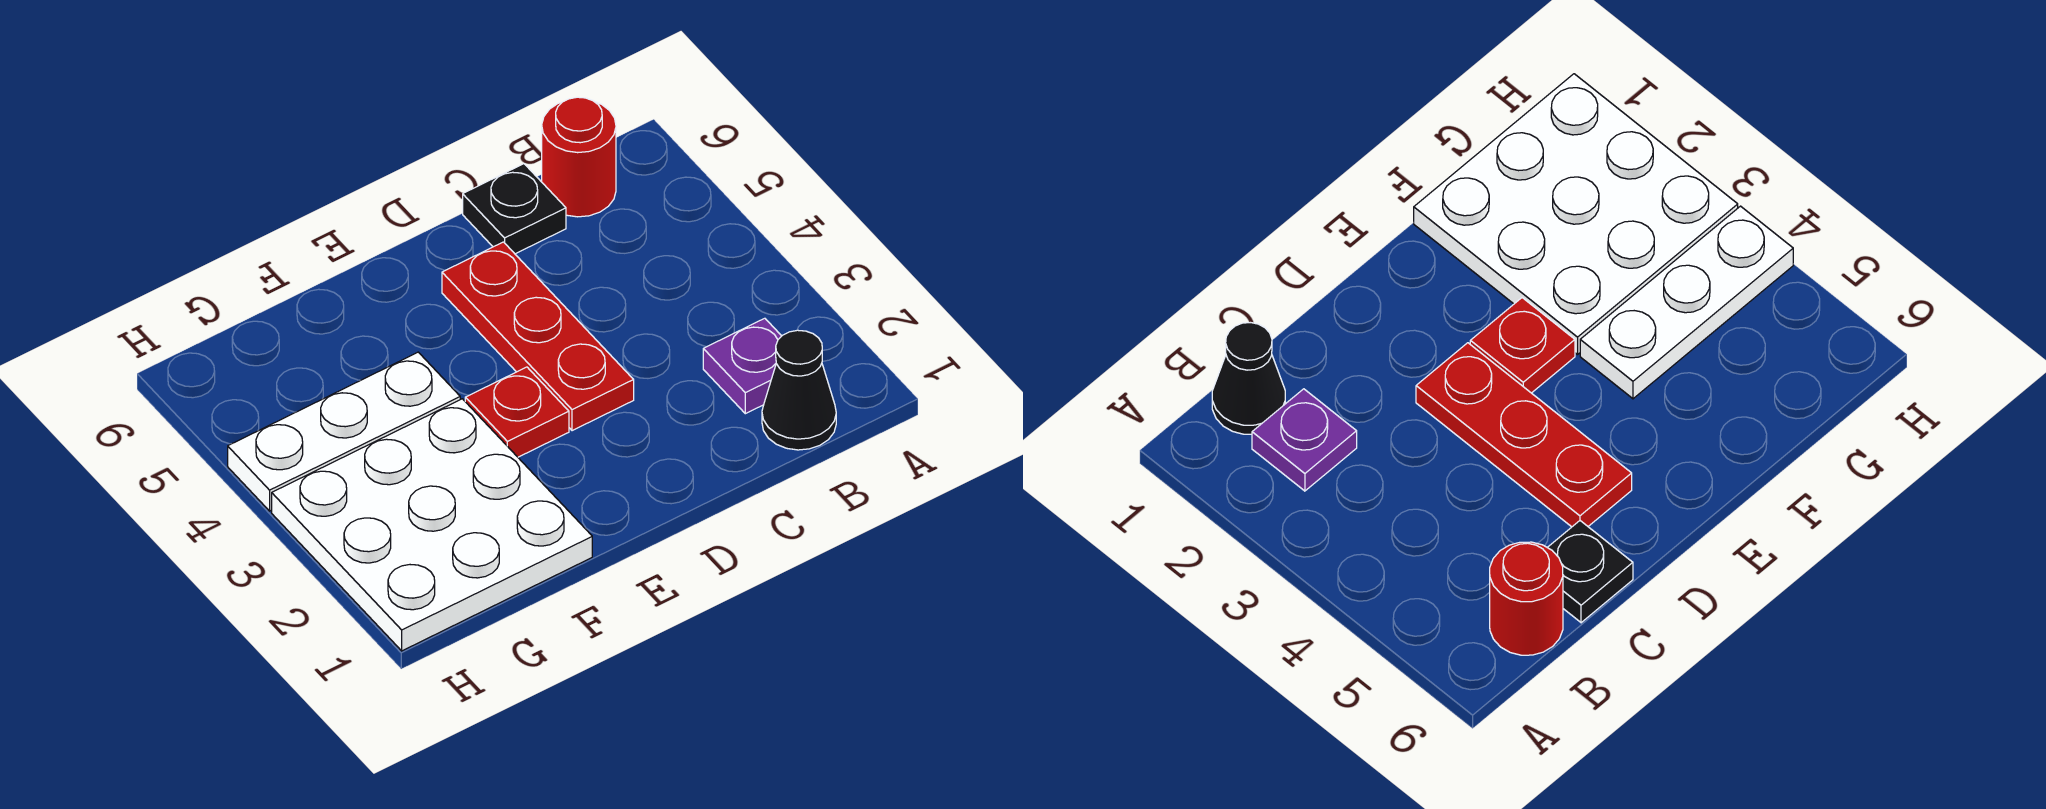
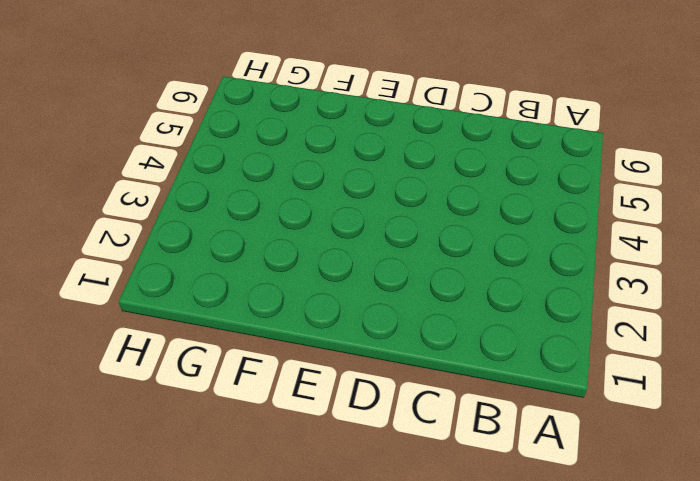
none -> black 1x1 cone [762,330,836,450]
none -> purple 1x1 plate [703,318,781,414]

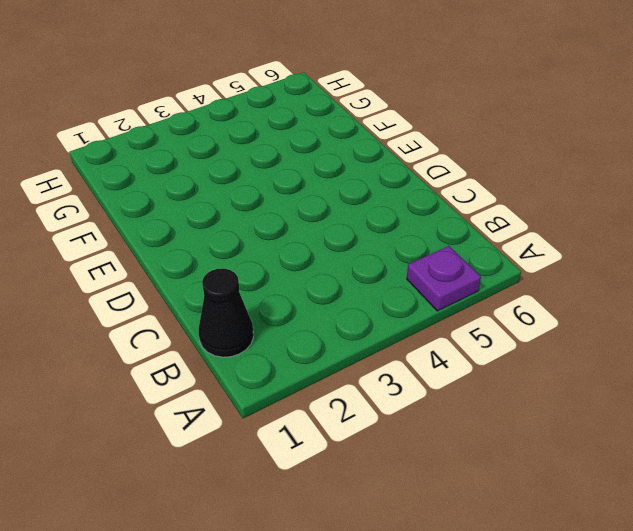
purple 1x1 plate [407,246,481,311] -> purple 1x1 plate moved to [703,318,781,414]
none -> red 1x1 round brick [542,97,616,217]
none -> black 1x1 plate [463,164,566,254]

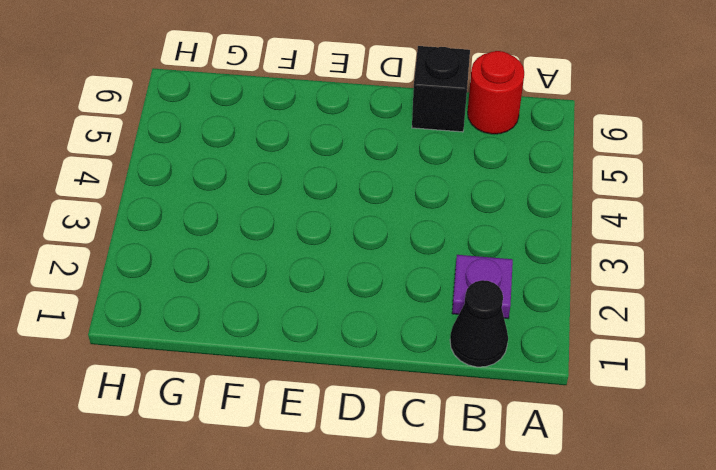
black 1x1 brick [412,46,470,132] -> black 1x1 plate [463,164,566,254]
none -> red 1x3 plate [442,242,634,431]
none -> red 1x1 plate [465,367,569,457]

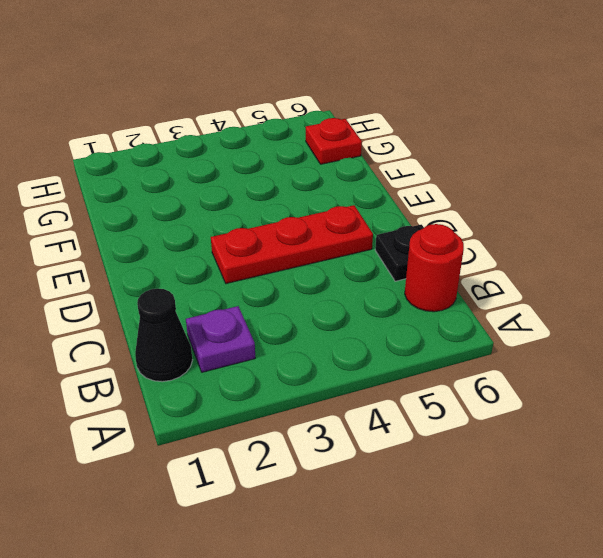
red 1x1 plate [306,118,362,164] -> red 1x1 plate moved to [465,367,569,457]
none -> white 3x3 plate [272,399,592,651]
none -> white 1x3 plate [228,352,460,511]

